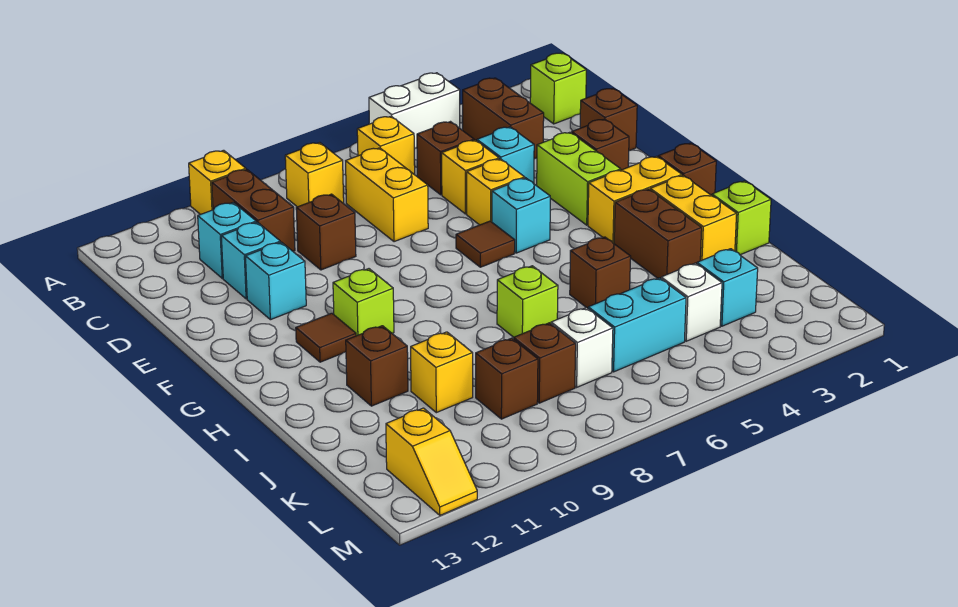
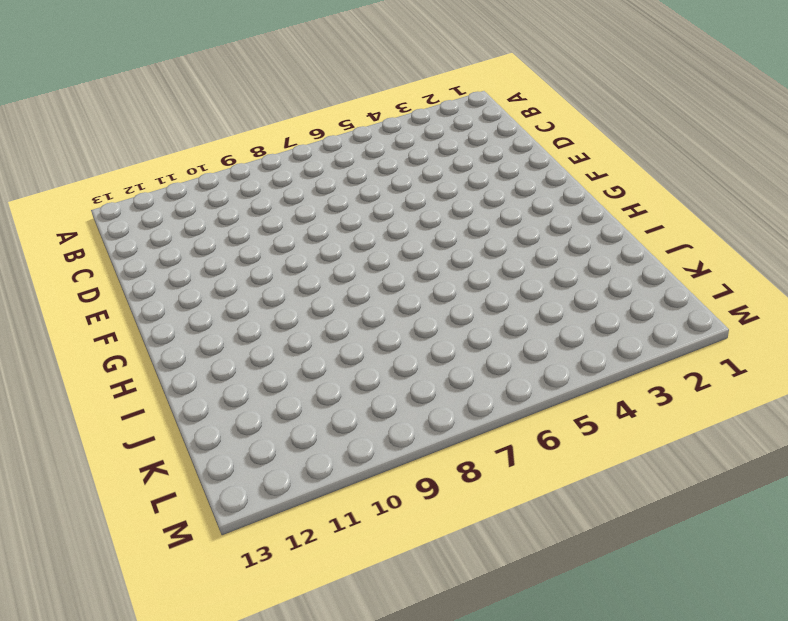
none -> white 1x2 brick [369,73,460,148]
none -> yellow 1x1 brick [189,150,246,215]
none -> lime 1x1 brick [530,53,586,124]
none -> brown 1x2 brick [463,78,544,159]

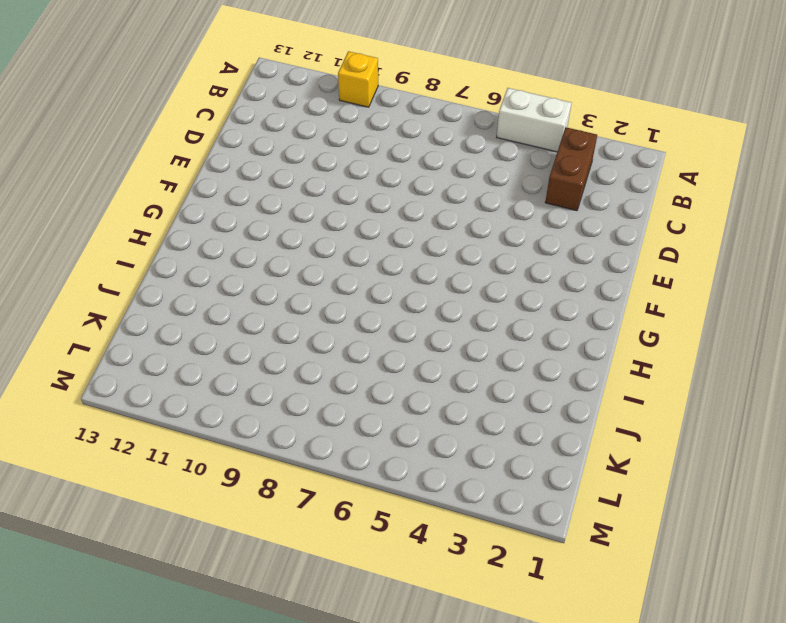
none -> lime 1x1 brick [530,53,586,124]
none -> yellow 1x1 brick [357,116,415,175]
none -> yellow 1x1 brick [285,143,344,207]
none -> brown 1x2 brick [212,169,295,251]

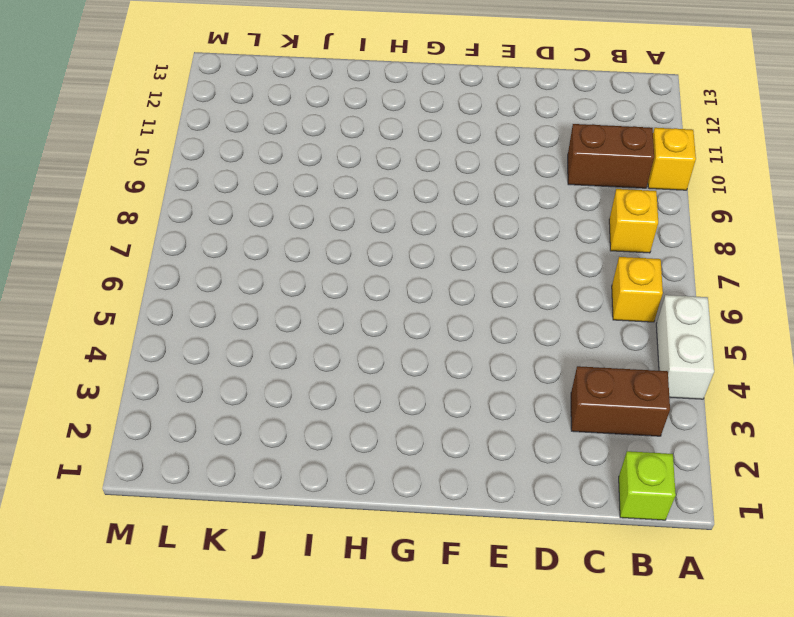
none -> brown 1x1 brick [417,122,474,195]
none -> yellow 1x2 brick [346,148,428,242]
none -> cyan 1x1 brick [198,202,256,278]
none -> brown 1x1 brick [580,88,637,151]

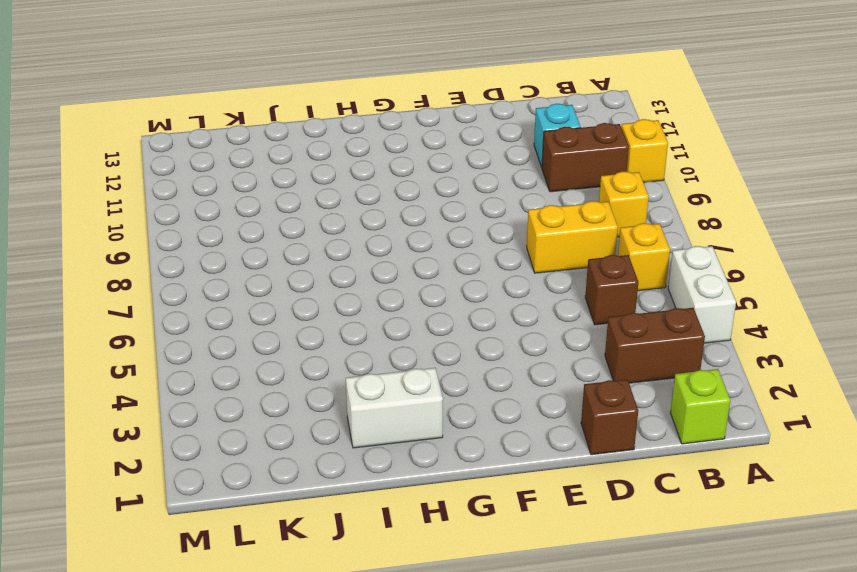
white 1x2 brick [346,368,443,448] -> yellow 1x2 brick [650,175,737,261]
none -> cyan 1x1 brick [477,127,534,184]
none -> yellow 1x1 brick [442,140,499,214]
none -> brown 1x1 brick [296,194,356,270]
none -> cyan 1x1 brick [221,222,280,299]

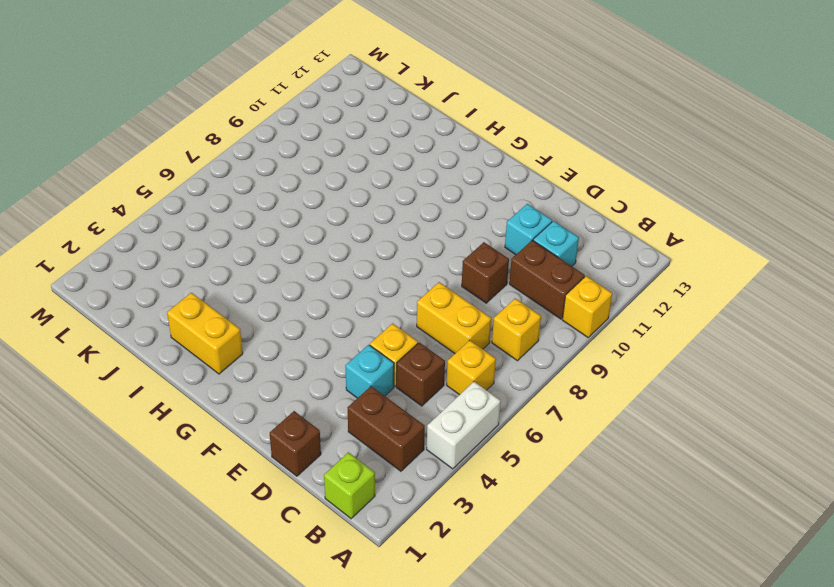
none -> brown 1x1 brick [572,119,629,170]
none -> lime 1x2 brick [537,132,621,225]
none -> yellow 1x1 brick [467,159,525,225]
none -> cyan 1x1 brick [245,242,306,320]

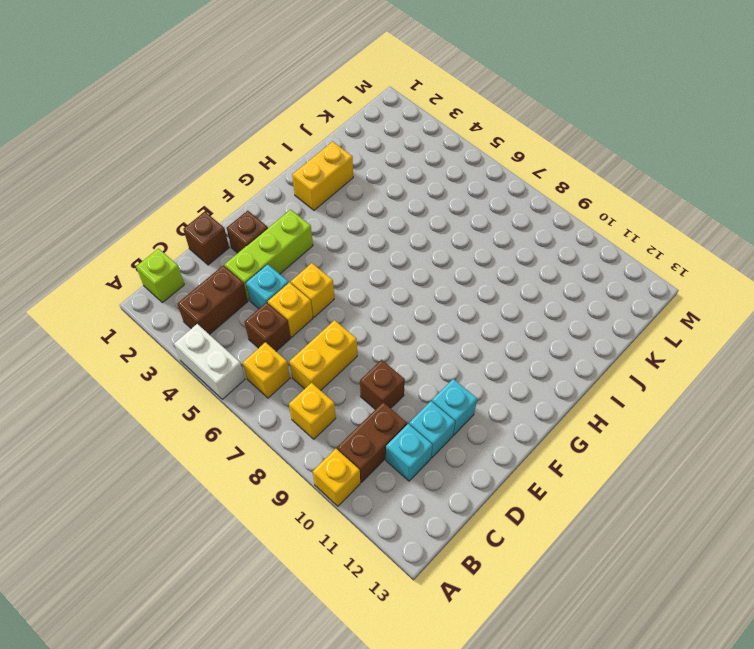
lime 1x3 brick [225,210,313,300] -> lime 1x2 brick [537,132,621,225]
none -> cyan 1x1 brick [492,178,550,253]
none -> brown 1x1 tile [456,221,515,267]
none -> brown 1x1 brick [658,143,716,195]
none -> yellow 1x2 brick [588,156,682,243]

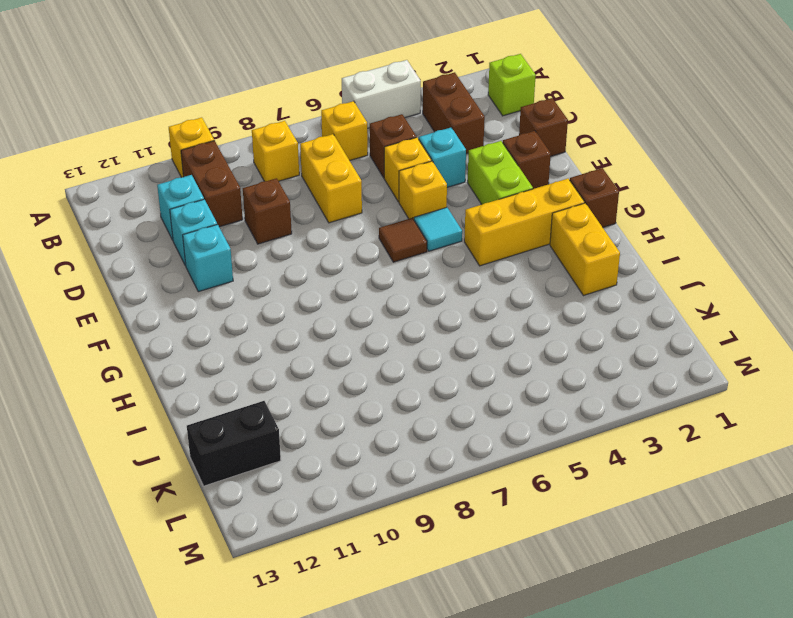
cyan 1x1 tile [414,207,462,251] -> cyan 1x1 brick [492,178,550,253]
yellow 1x3 brick [464,179,585,266] -> yellow 1x2 brick [588,156,682,243]
black 1x2 brick [187,401,281,486] -> none
none -> lime 1x1 brick [333,269,394,336]
none -> brown 1x1 tile [296,313,356,362]
none -> brown 1x2 brick [614,189,702,278]
none -> lime 1x1 brick [712,181,771,255]

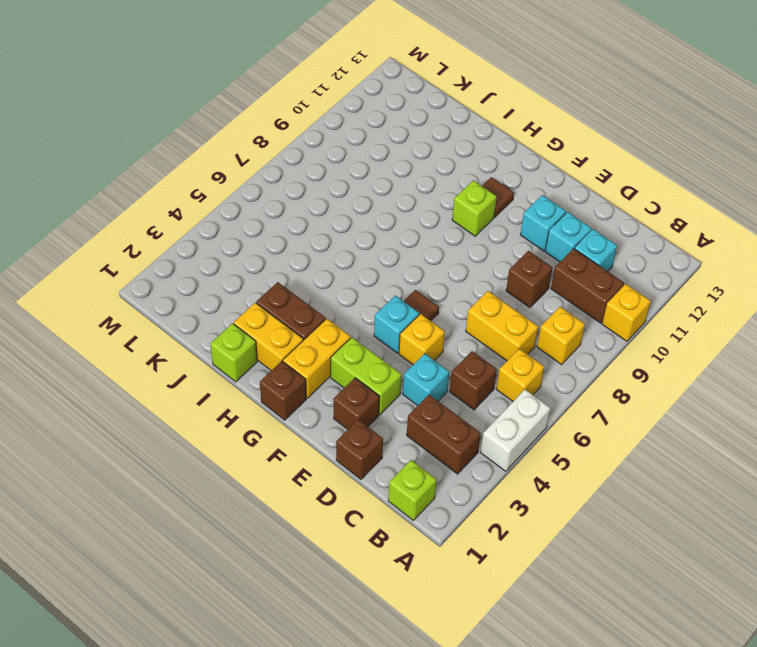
none -> yellow 1x1 brick [442,140,499,214]
none -> brown 1x1 brick [570,237,631,308]
none -> lime 1x1 brick [497,266,558,337]
none -> brown 1x1 brick [346,326,408,406]

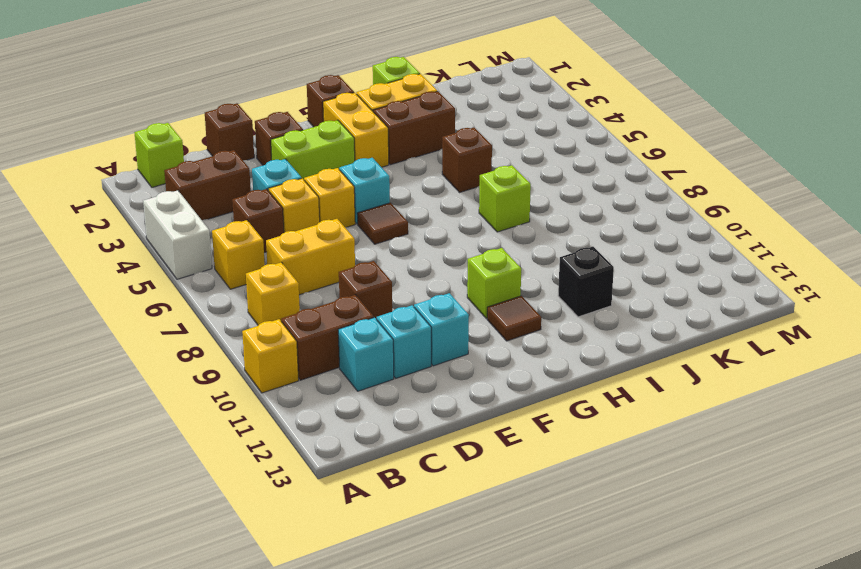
black 1x1 brick [558,247,614,317] -> brown 1x1 brick [346,326,408,406]
none -> yellow 1x1 brick [411,332,473,413]
none -> cyan 1x1 brick [697,249,758,326]
none -> white 1x1 brick [661,263,722,341]
none -> cyan 1x2 brick [588,278,686,372]

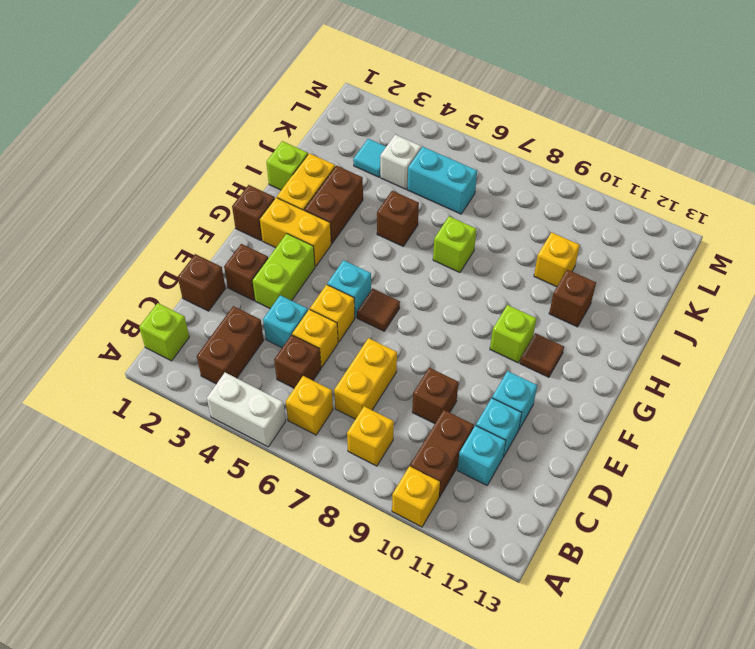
cyan 1x1 tile [353,139,386,177] -> cyan 1x1 brick [697,249,758,326]
none -> white 1x1 brick [551,308,613,387]
none -> brown 1x1 brick [514,323,576,403]
none -> brown 1x1 brick [476,338,538,419]
none -> yellow 1x2 slope [386,408,477,515]

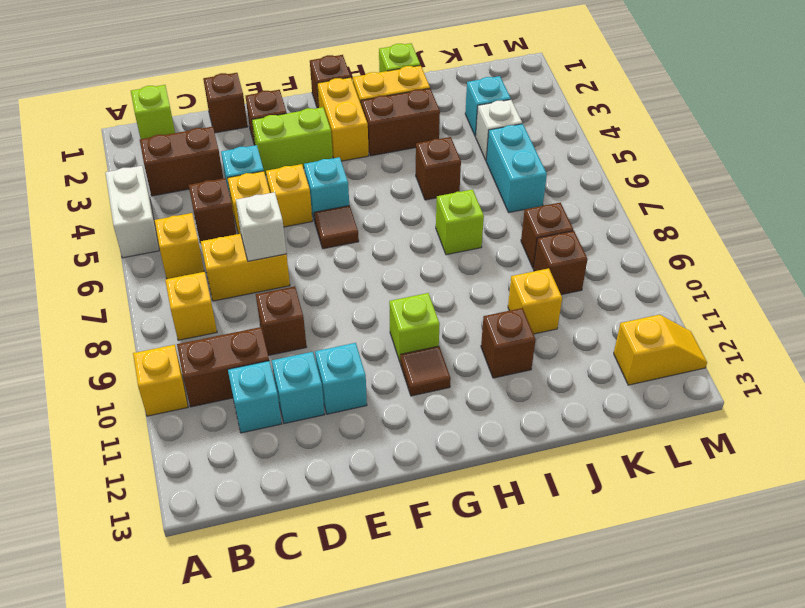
white 1x1 brick [236,192,286,261] -> white 1x1 brick moved to [551,308,613,387]

